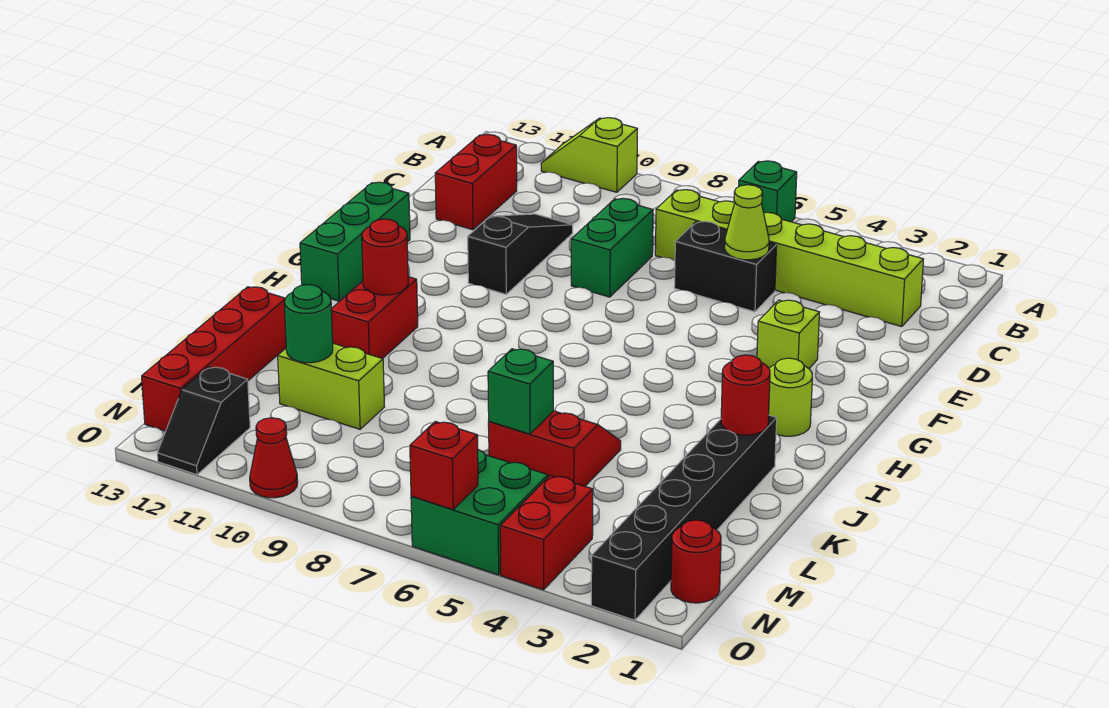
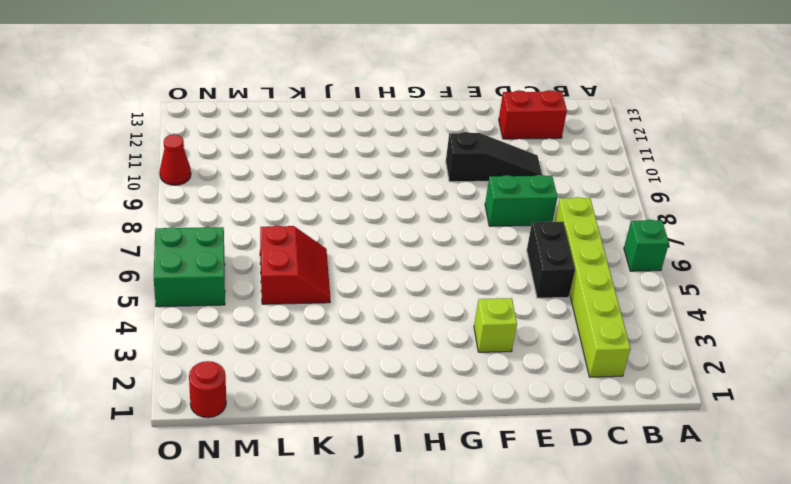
none -> lime 1x2 slope [541,118,637,192]
none -> green 1x3 brick [300,182,410,301]
none -> lime 1x1 round brick [769,358,812,436]

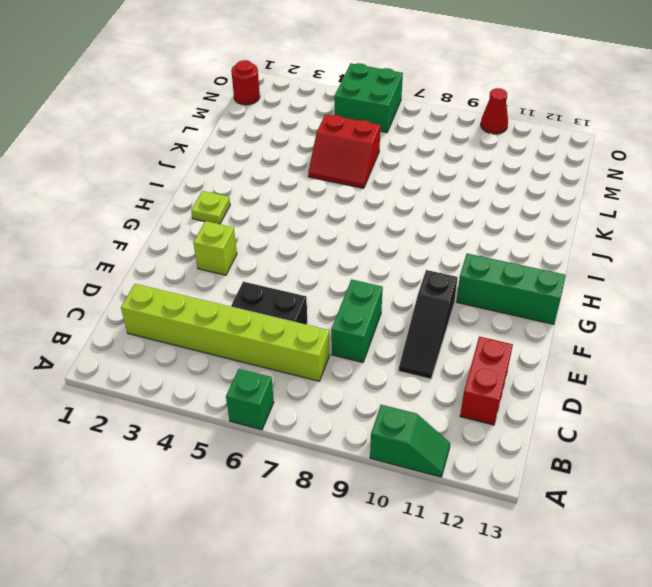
green 1x2 slope [370,405,450,477] -> lime 1x2 slope [541,118,637,192]
green 1x3 brick [456,254,566,324] -> green 1x3 brick turned to [300,182,410,301]
lime 1x1 plate [191,191,230,224] -> lime 1x1 round brick [769,358,812,436]
none -> red 1x2 brick [331,277,418,359]
none -> black 1x6 brick [591,415,777,620]
none -> red 1x4 brick [142,287,286,431]

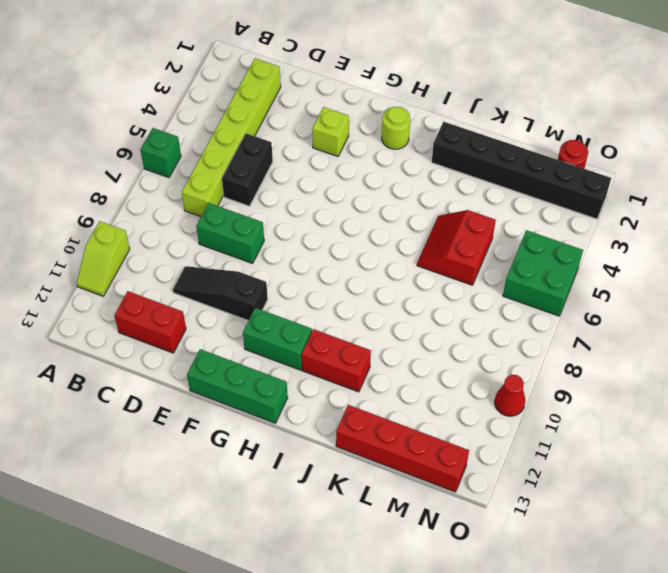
green 1x2 brick [243,308,312,370] -> none
none -> lime 1x2 brick [278,343,385,429]
none -> red 1x2 brick [500,475,593,590]
none -> black 1x2 slope [157,367,250,475]

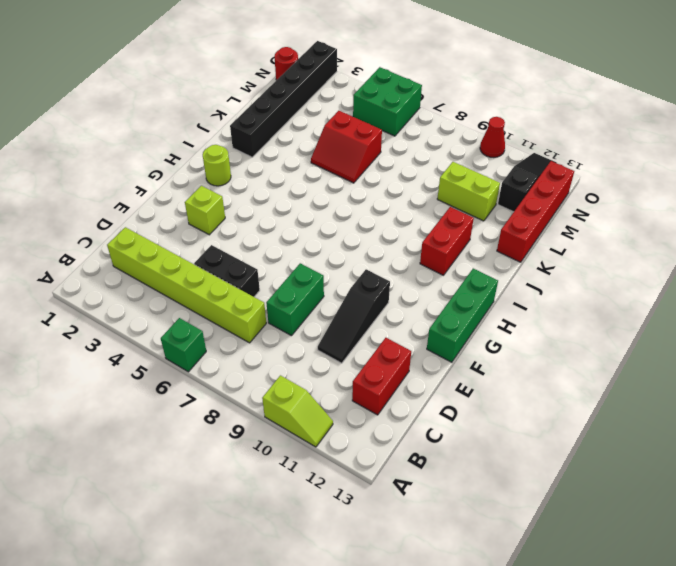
black 1x3 slope [498,153,556,212] -> black 1x2 slope [157,367,250,475]
none -> red 1x2 brick [500,475,593,590]
none -> lime 1x1 cone [725,185,769,260]
none -> red 1x1 round brick [362,219,408,295]

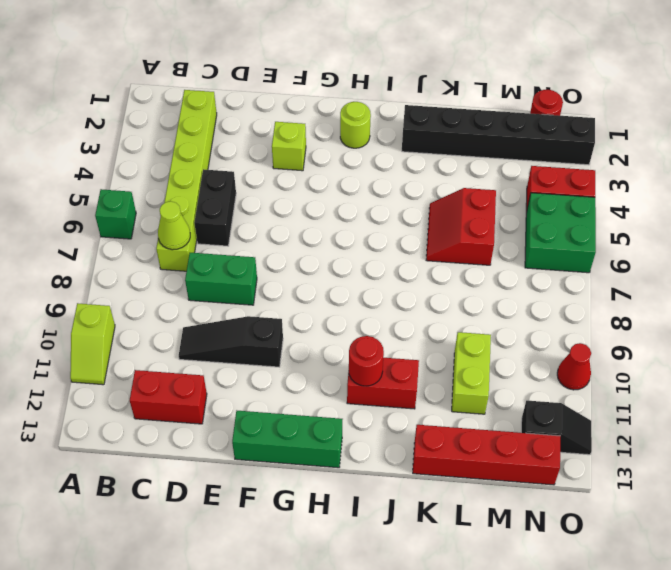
lime 1x1 cone [158,201,190,250] -> lime 1x1 cone moved to [725,185,769,260]
none -> red 1x1 round brick [721,355,770,435]
none -> green 1x1 brick [488,349,553,434]
none -> green 1x1 round brick [284,285,333,363]

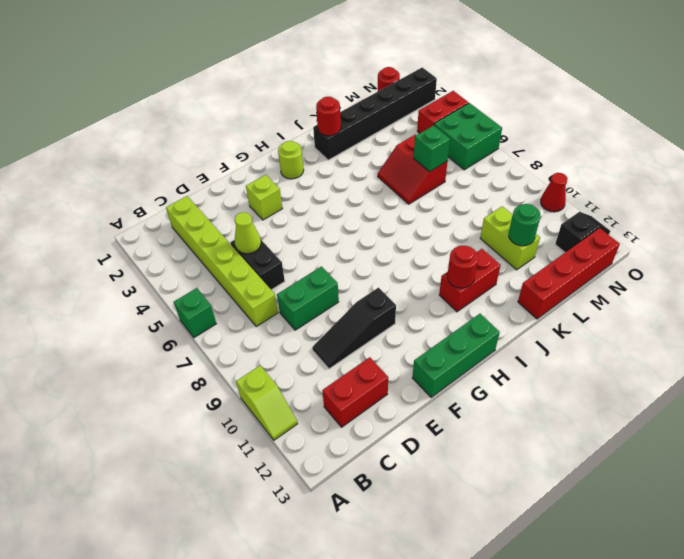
none -> red 1x1 brick [410,421,478,510]

